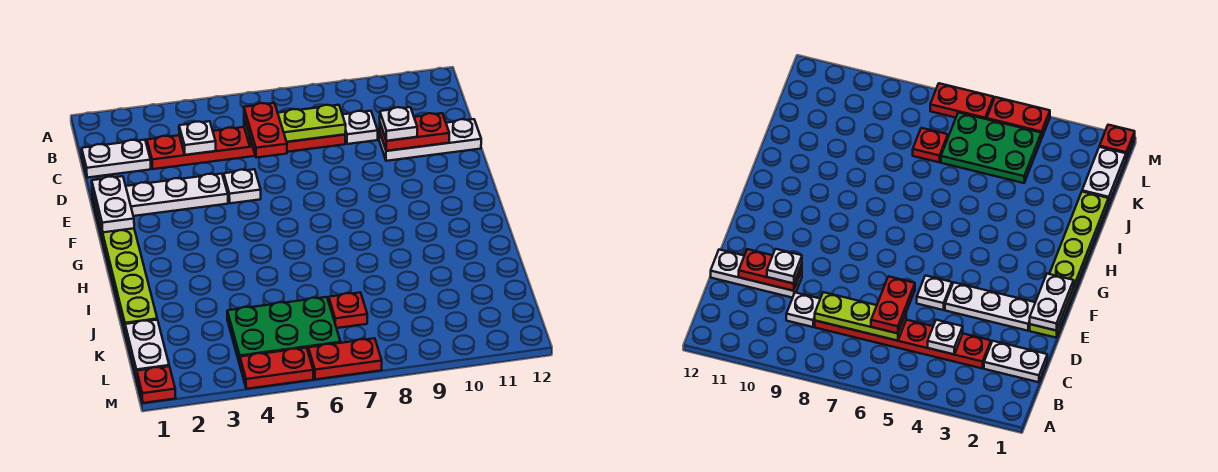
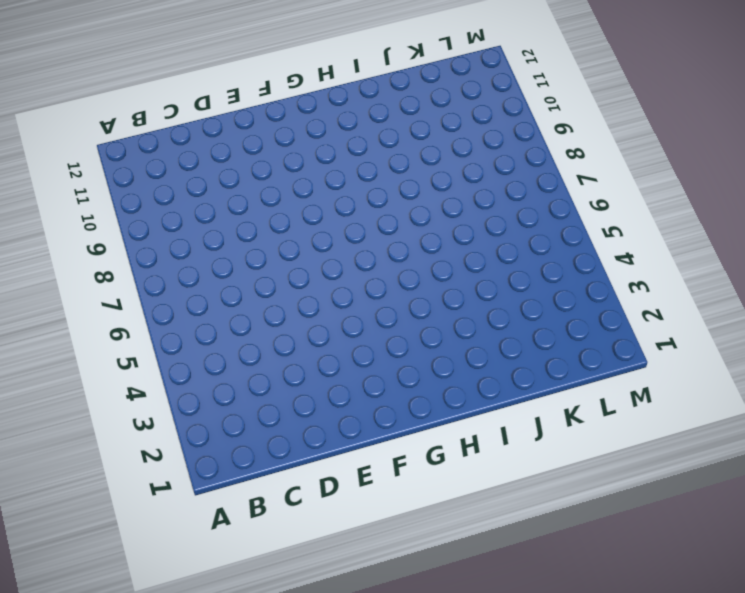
none -> white 1x2 plate [82,140,151,178]
none -> red 1x6 plate [147,127,345,169]
none -> white 1x1 plate [342,111,378,144]

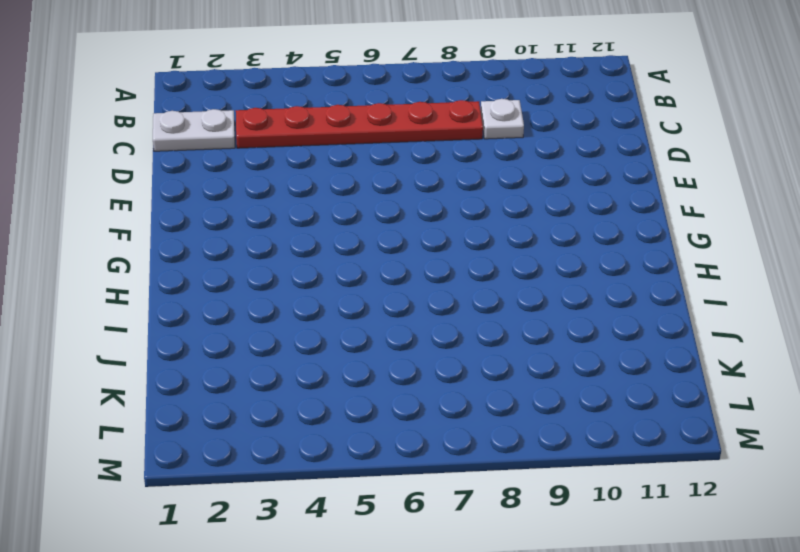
none -> white 1x3 plate [379,119,481,161]
none -> lime 1x6 plate [92,192,157,330]
none -> white 1x3 plate [126,174,228,216]

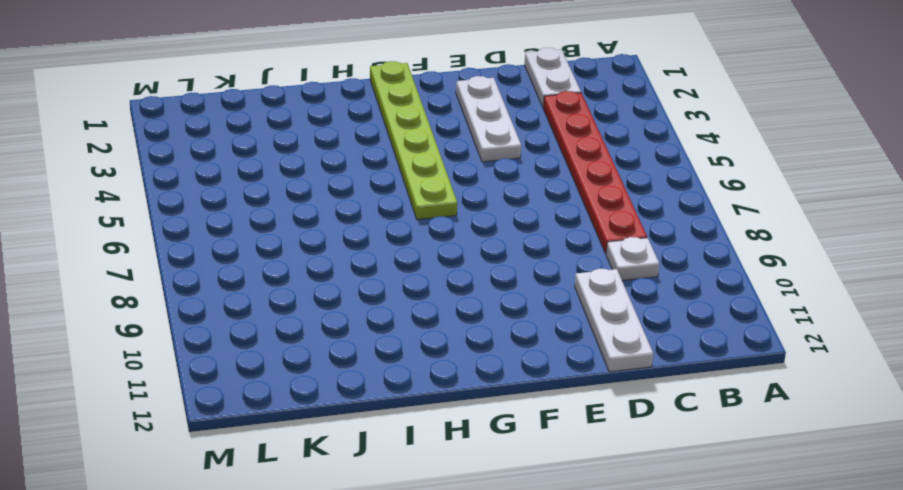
lime 1x6 plate [370,61,457,220] -> lime 1x6 plate turned to [92,192,157,330]
none -> white 1x1 plate [224,169,261,203]
none -> white 1x2 plate [125,320,169,378]
none -> green 2x3 plate [227,297,341,364]

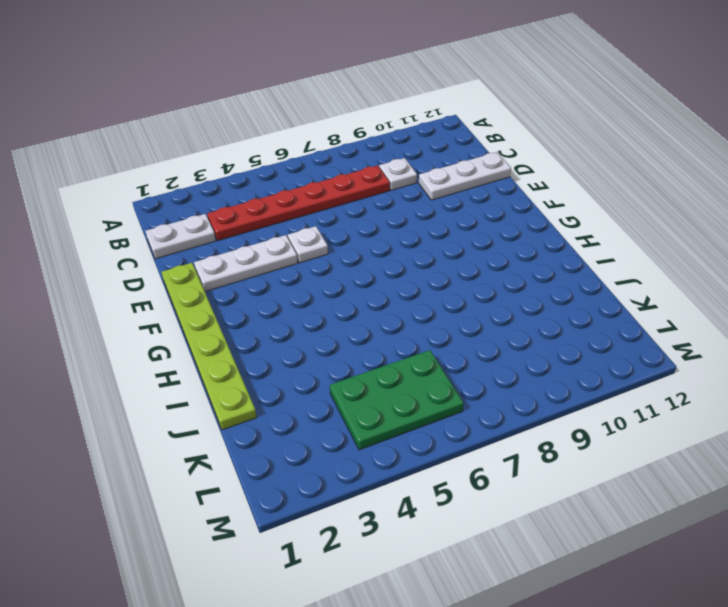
none -> white 1x2 plate [125,320,169,378]
none -> red 1x1 plate [329,293,367,328]
none -> red 1x1 plate [137,366,176,403]

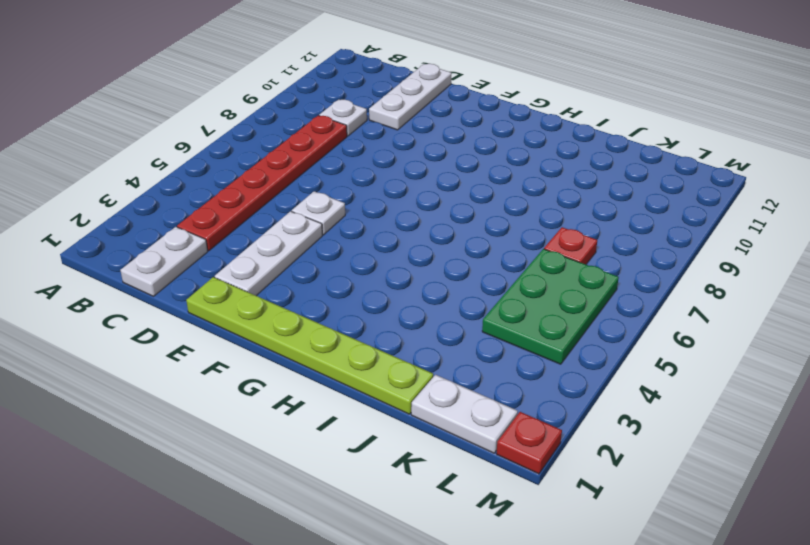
none -> red 1x2 plate [240,348,313,389]
none -> red 1x2 plate [308,338,382,379]
none -> white 1x1 plate [179,121,216,155]

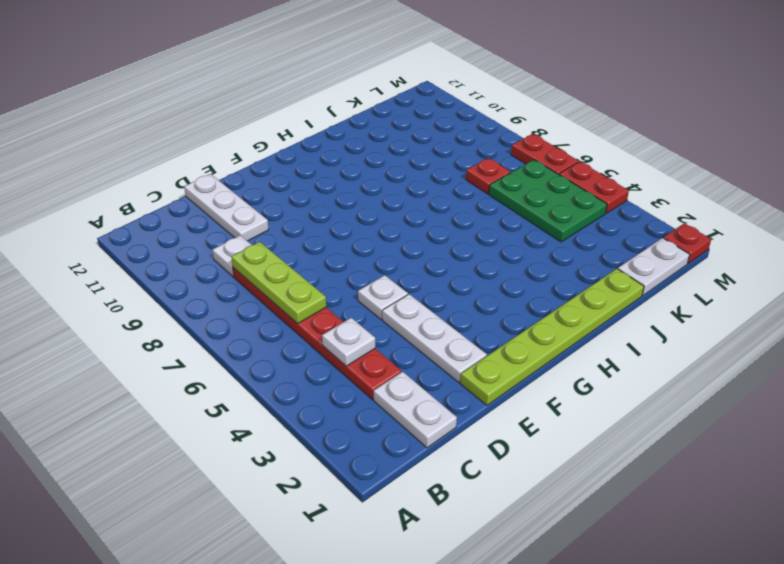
none -> red 1x2 plate [380,113,449,151]
none -> white 1x2 plate [92,176,134,232]
none -> red 1x2 plate [244,103,287,158]

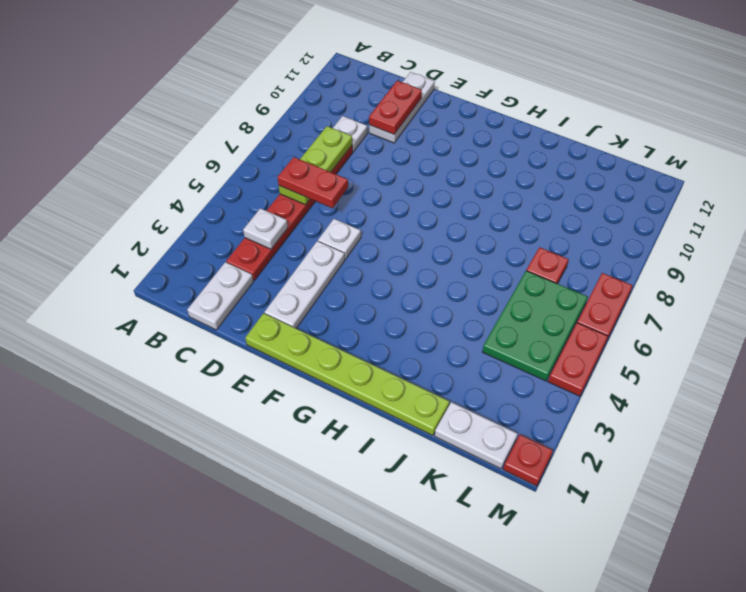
none -> white 1x2 plate [92,176,134,232]
none -> white 1x1 plate [380,107,417,141]

